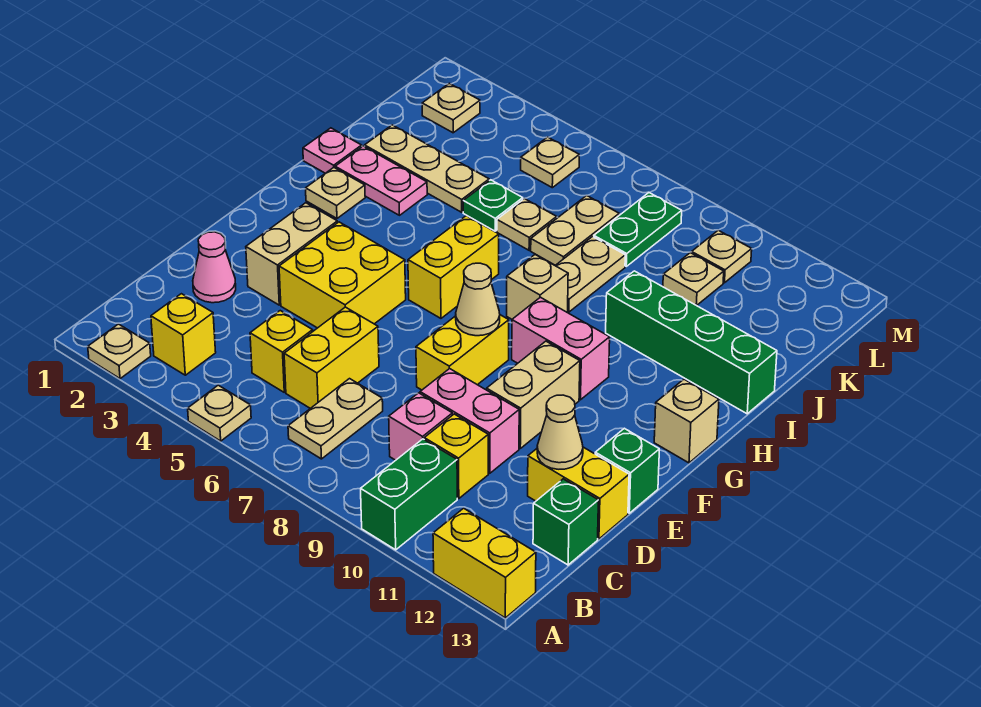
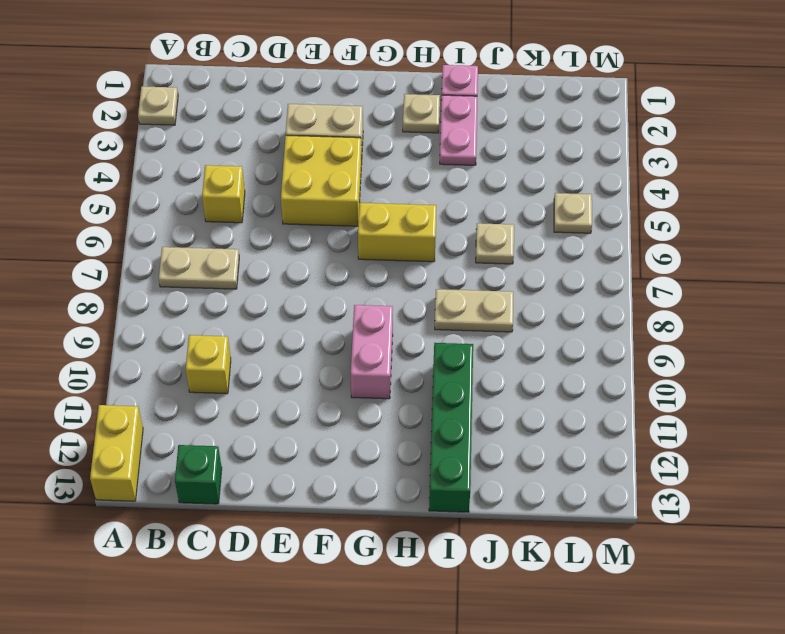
none -> tan 1x1 plate [188,385,251,441]
none -> green 1x2 brick [361,439,457,550]
none -> yellow 1x1 brick [151,294,216,375]
none -> yellow 1x2 brick [284,307,379,408]

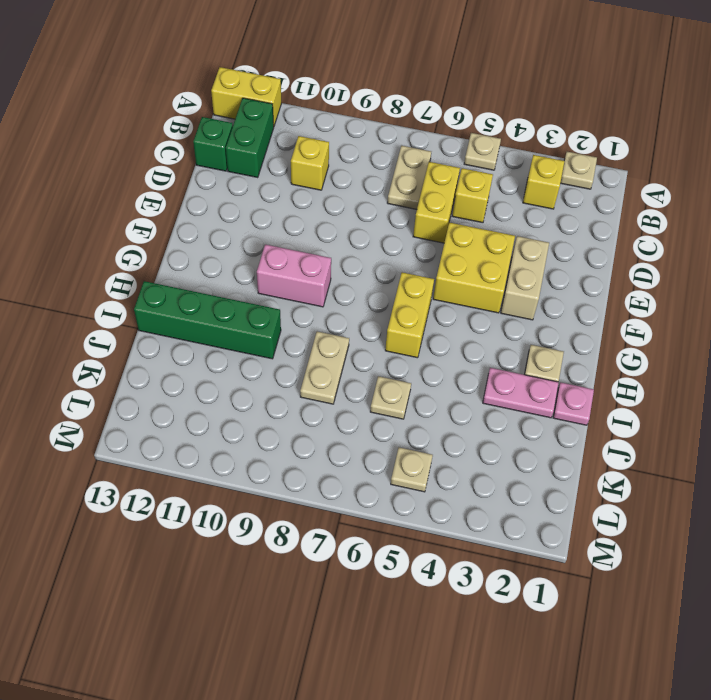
green 1x2 brick [226,98,274,178] -> green 1x2 brick moved to [361,439,457,550]
none -> pink 1x1 brick [389,393,452,460]
none -> pink 1x1 cone [193,232,236,303]
none -> pink 1x2 brick [420,369,519,473]
none -> yellow 1x2 brick [528,447,629,539]

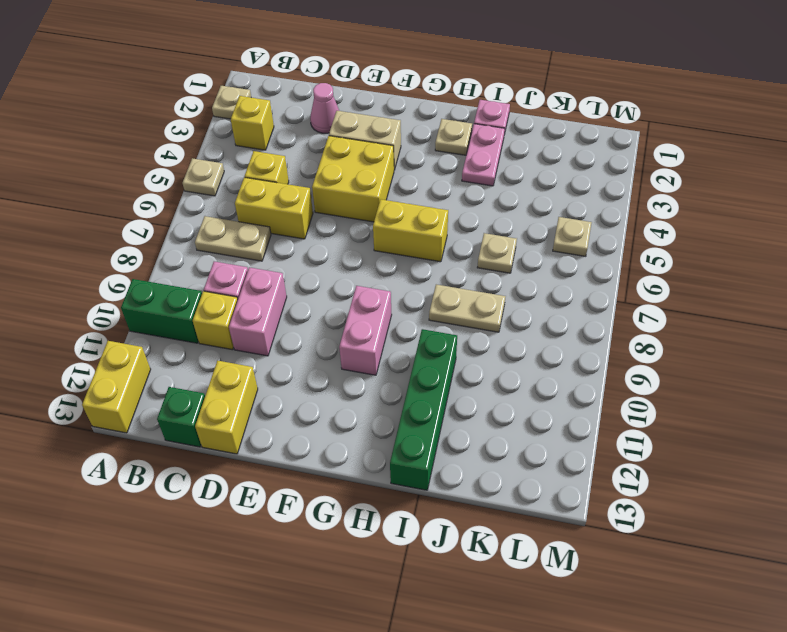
none -> yellow 1x2 brick [416,315,509,390]
none -> tan 1x2 brick [487,341,580,448]
none -> green 1x1 brick [595,428,659,513]
none -> tan 1x1 brick [654,379,719,463]

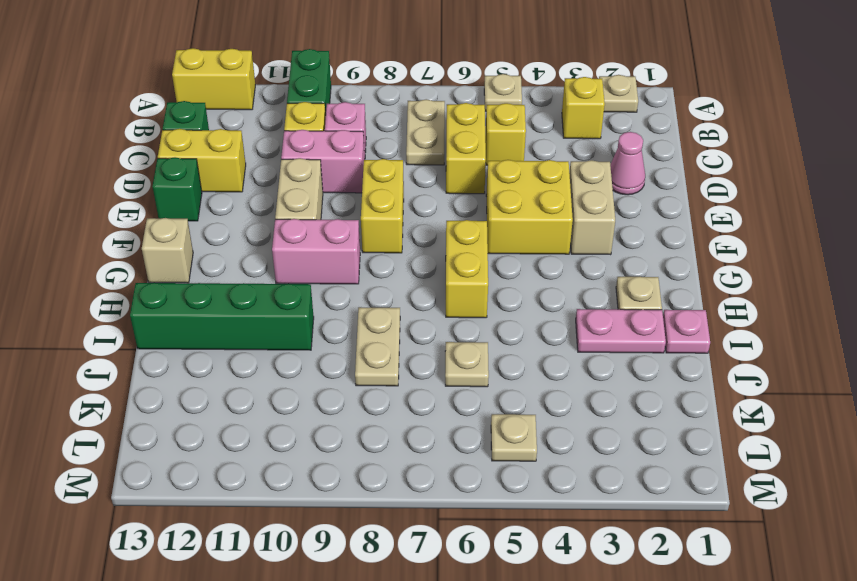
none -> tan 1x1 brick [507,255,568,319]
none -> tan 1x3 plate [364,125,489,212]
none -> green 1x1 plate [463,180,523,231]
none -> tan 1x2 plate [531,196,619,265]

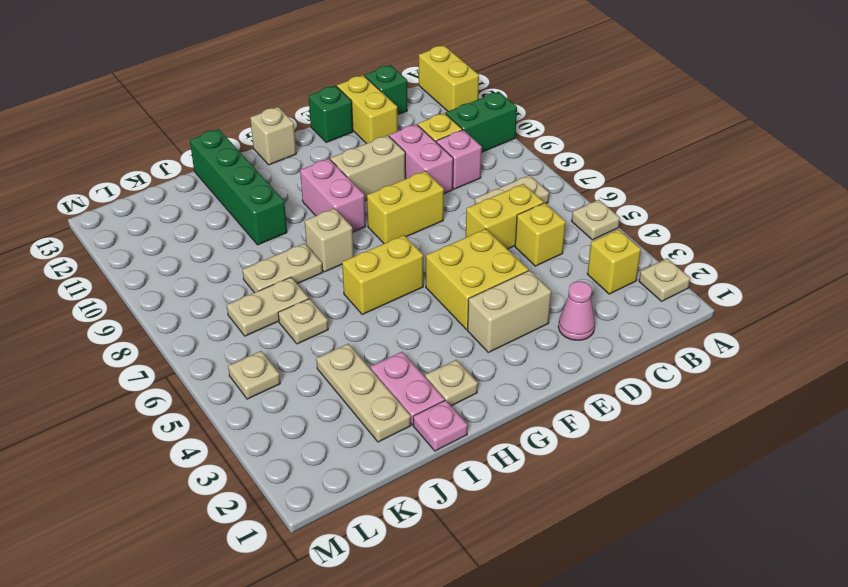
none -> green 1x1 plate [463,180,523,231]
none -> green 1x2 plate [594,193,682,266]
none -> tan 1x1 plate [663,253,724,305]
none -> tan 1x1 plate [422,83,480,133]

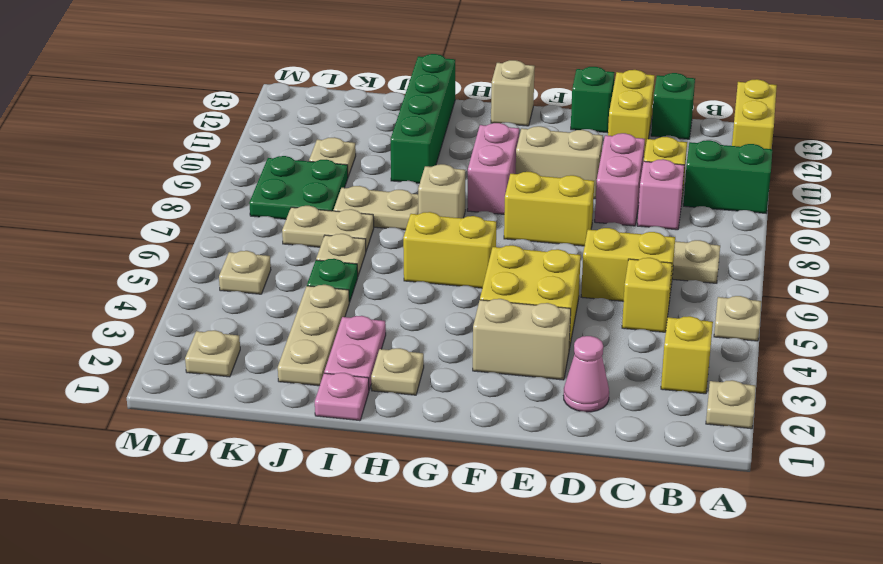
green 2x2 plate [249,156,348,219] -> green 1x2 plate [594,193,682,266]
none -> tan 1x1 plate [692,230,752,283]
none -> tan 1x1 cone [537,395,583,469]
none -> tan 1x1 cone [456,263,500,336]

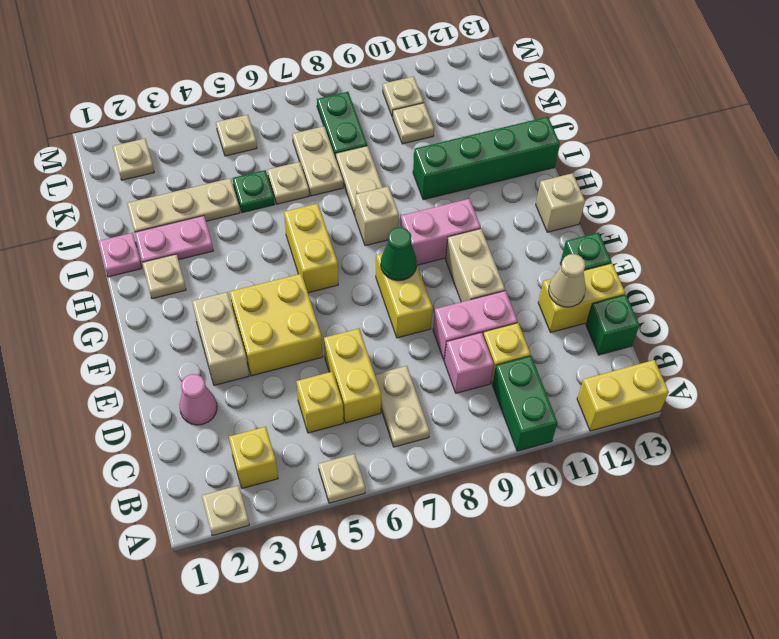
green 1x1 cone [381,227,417,281] -> tan 1x1 cone [456,263,500,336]

